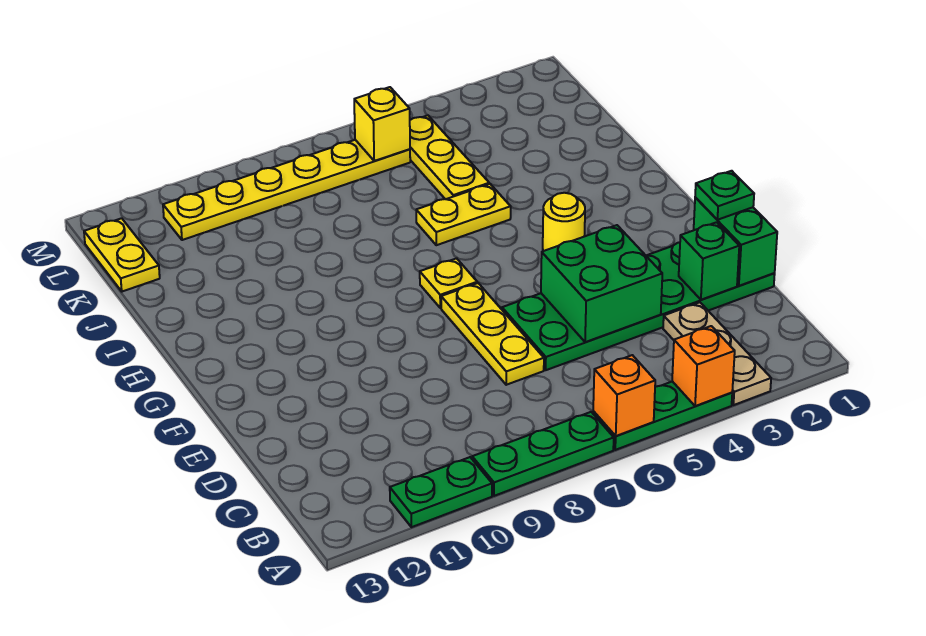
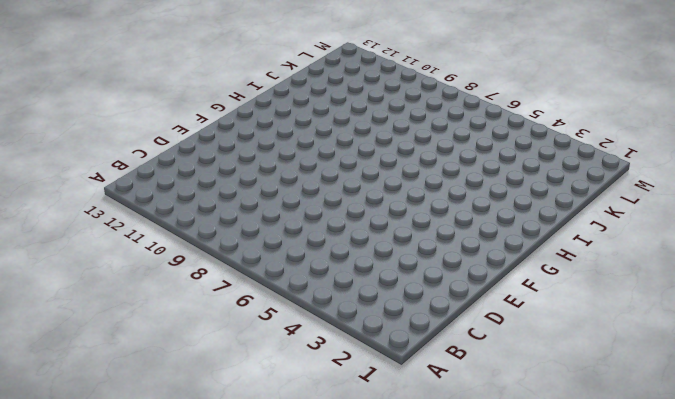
none -> tan 1x3 plate [663,302,771,405]
none -> green 1x3 plate [593,381,732,450]
none -> green 1x3 plate [472,412,614,496]

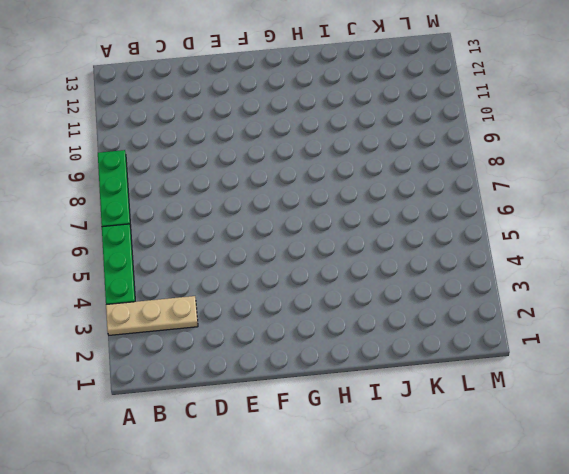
none -> green 1x2 plate [390,457,492,527]
none -> green 2x6 plate [502,242,775,370]
none -> yellow 1x3 plate [441,283,544,385]

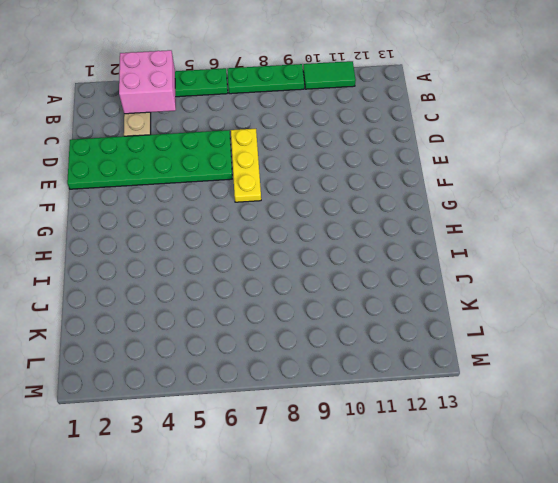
pink 2x2 brick [119,50,176,114] -> orange 1x1 brick [672,326,735,406]
green 1x2 tile [303,61,356,89] -> green 1x2 plate [390,457,492,527]
none -> yellow 1x1 round brick [543,193,585,251]
none -> yellow 1x1 plate [420,258,477,308]
none -> yellow 1x2 plate [416,184,511,245]

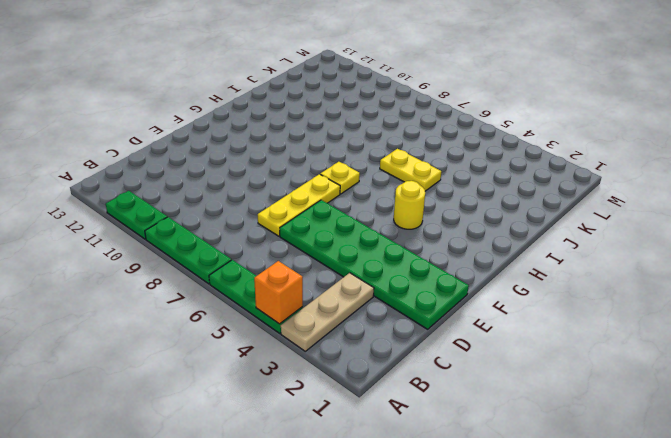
none -> yellow 1x3 plate [410,115,489,199]
none -> yellow 1x2 plate [84,218,160,292]
none -> yellow 1x6 plate [163,140,410,240]

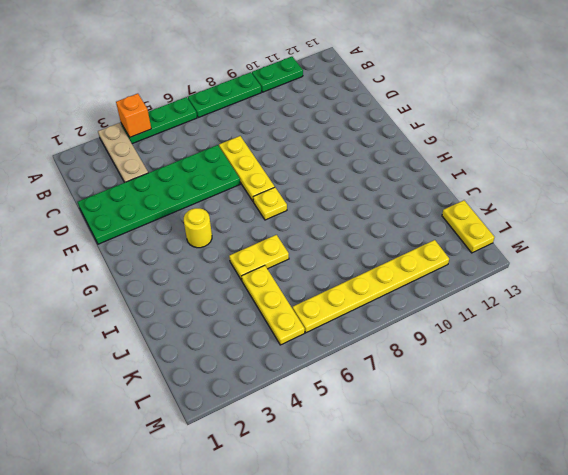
none -> orange 1x1 brick [593,355,655,436]
none -> green 1x2 brick [694,198,777,286]
none -> green 1x1 brick [679,222,739,300]

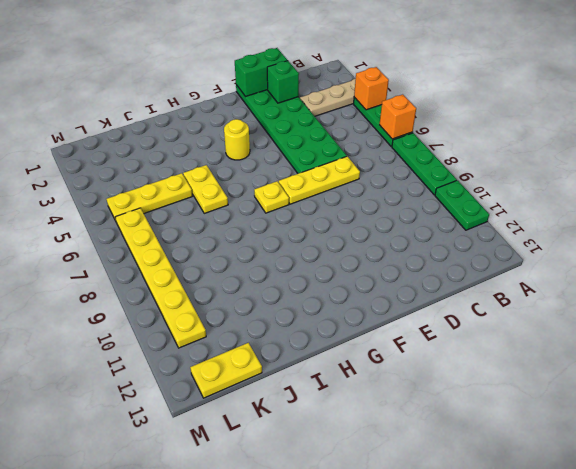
none -> green 2x2 brick [541,225,662,342]
none -> yellow 1x1 brick [354,87,410,161]
none -> green 1x1 plate [695,171,754,220]

